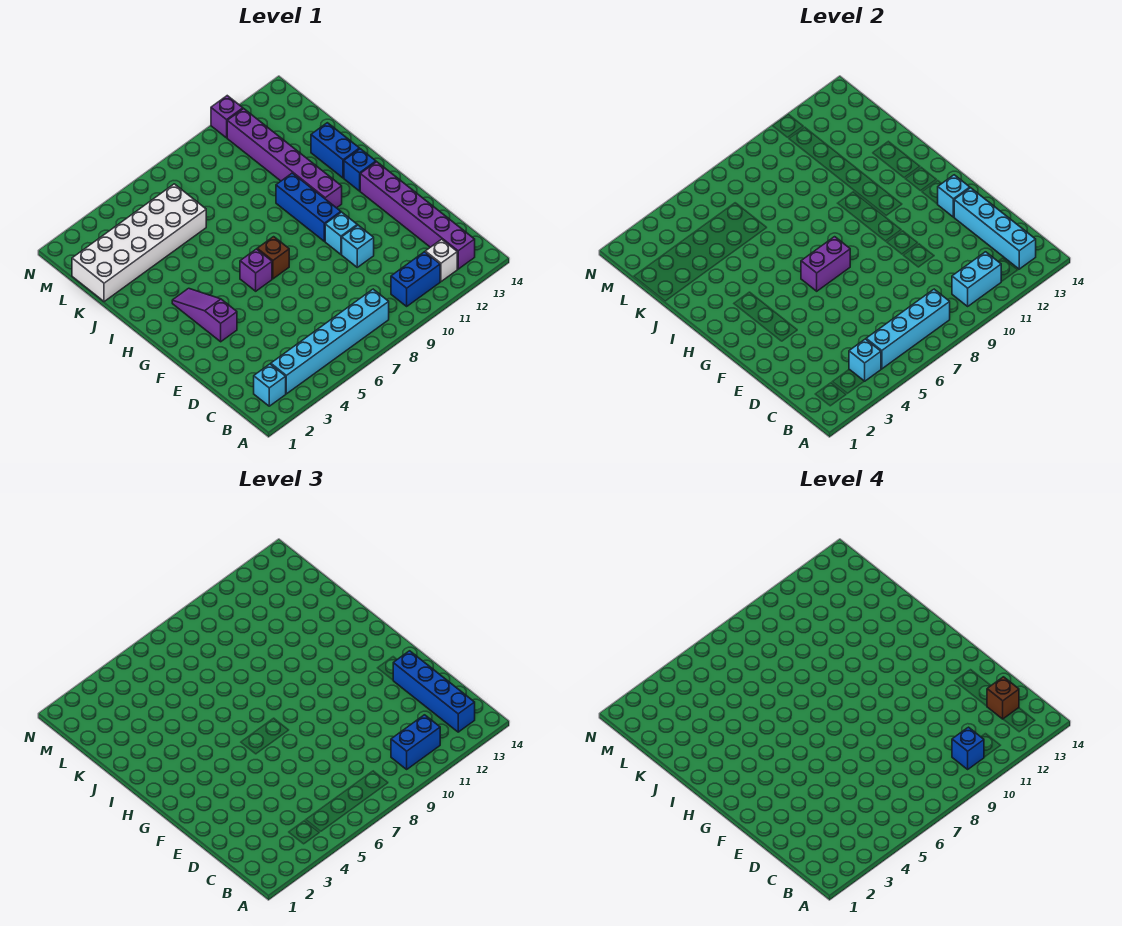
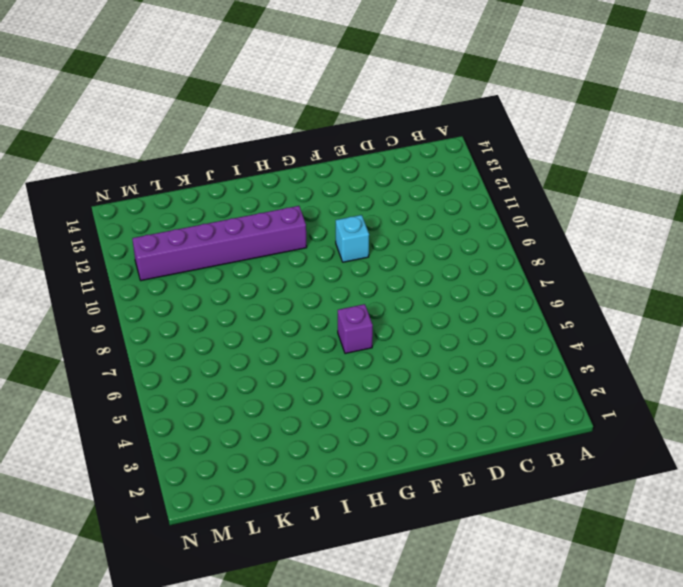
none -> cyan 1x1 brick [254,364,286,406]
none -> cyan 1x6 brick [271,289,389,394]
none -> blue 1x2 brick [391,252,440,306]

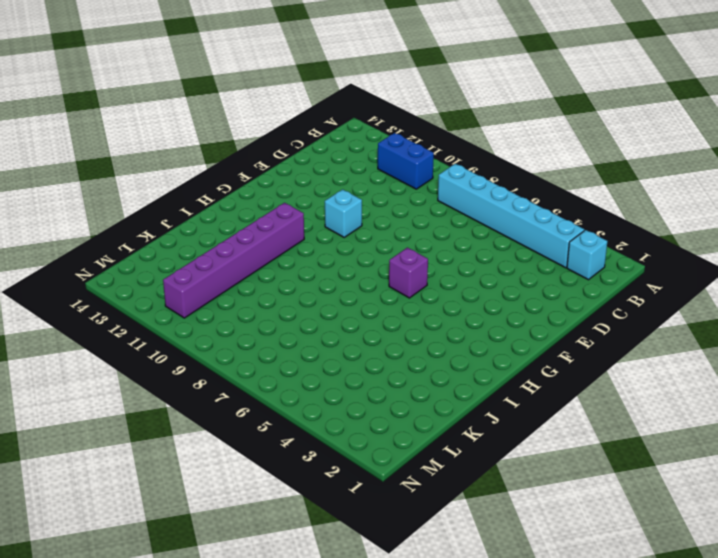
none -> white 1x1 brick [425,239,457,282]
none -> purple 1x6 brick [360,162,475,269]
none -> cyan 1x1 brick [342,225,374,267]

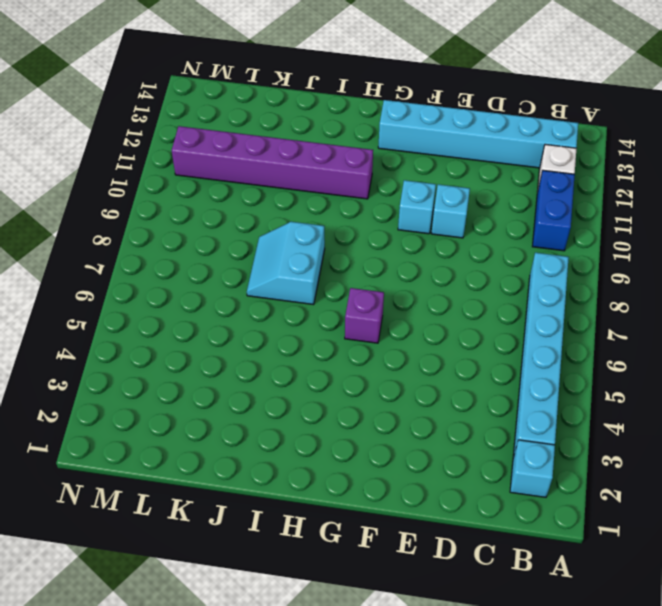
cyan 1x6 brick [378,100,578,168] -> purple 1x6 brick [360,162,475,269]
cyan 2x2 slope [247,222,325,305] -> none
none -> purple 1x3 slope [172,288,237,342]
none -> brown 1x1 brick [257,237,289,279]
none -> blue 1x3 brick [276,173,341,241]

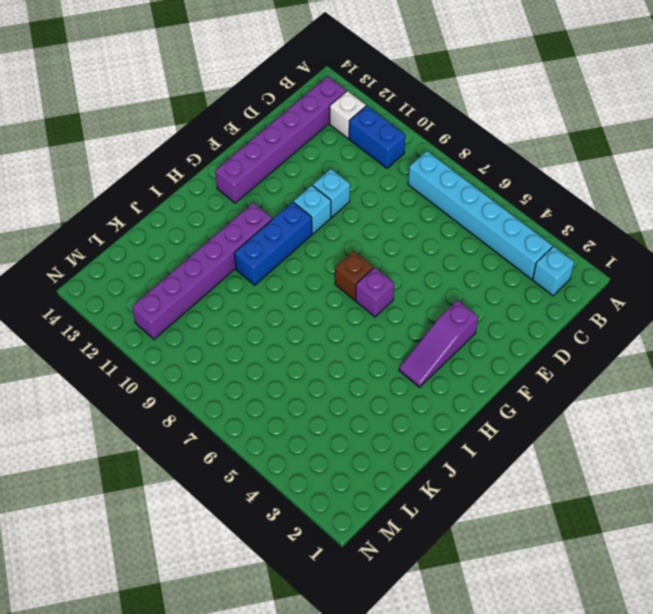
none -> blue 1x1 brick [344,149,376,191]
none -> blue 1x2 brick [311,123,359,178]
none -> white 2x6 brick [72,184,206,302]

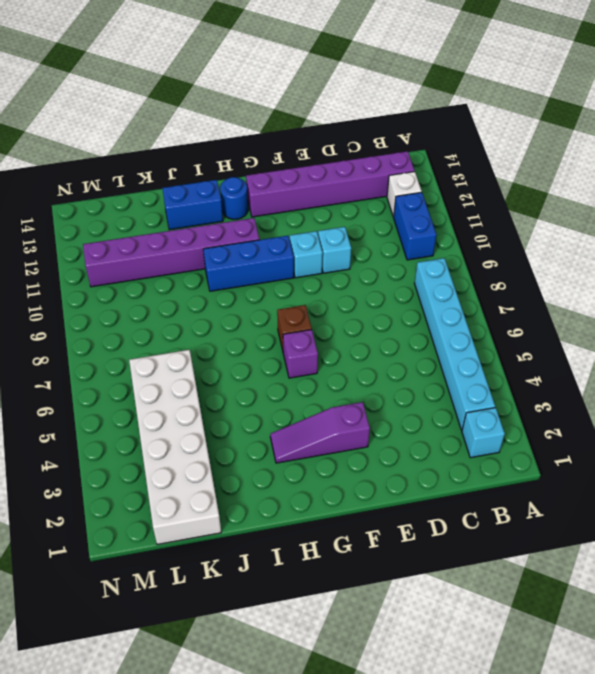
blue 1x1 round brick [220,177,248,219] -> blue 1x1 brick [344,149,376,191]
none -> purple 1x1 brick [211,96,243,138]
none -> cyan 1x1 brick [849,339,881,381]
none -> cyan 1x4 brick [866,289,950,369]

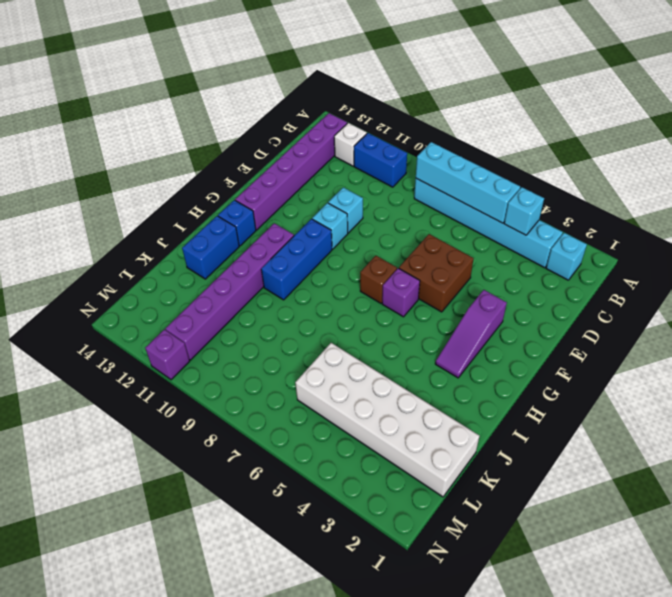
brown 2x2 brick [399,234,474,312] -> none
none -> cyan 1x2 brick [952,252,1001,306]
none -> cyan 1x4 brick [954,188,1036,269]
none -> cyan 1x1 brick [938,175,970,217]

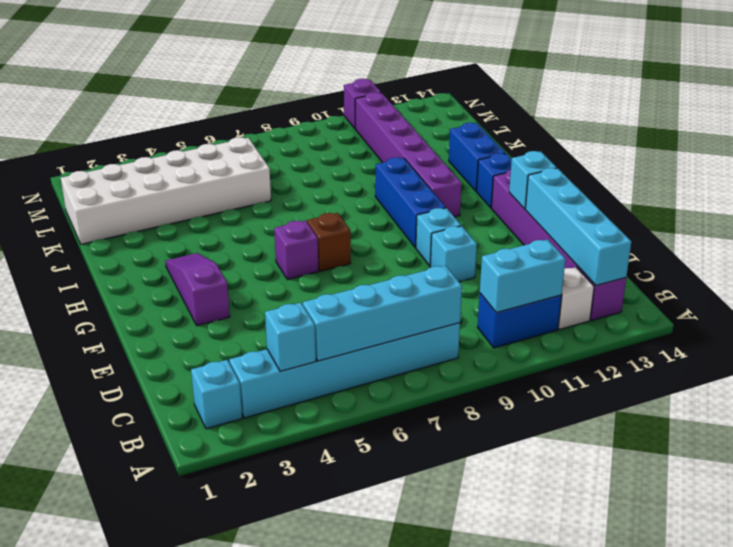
none -> purple 1x2 brick [801,237,850,291]
none -> blue 1x2 brick [391,715,440,769]
none -> blue 1x4 brick [393,651,475,732]

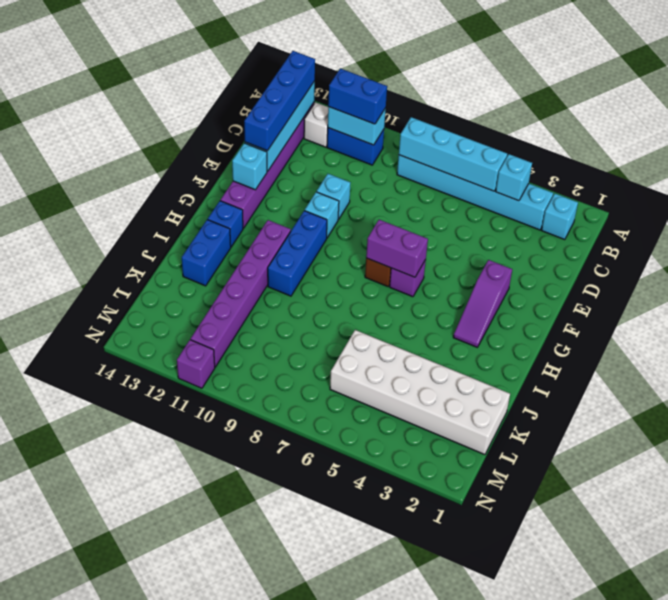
none -> blue 1x1 brick [952,727,984,769]
none -> brown 1x1 brick [987,677,1019,719]

